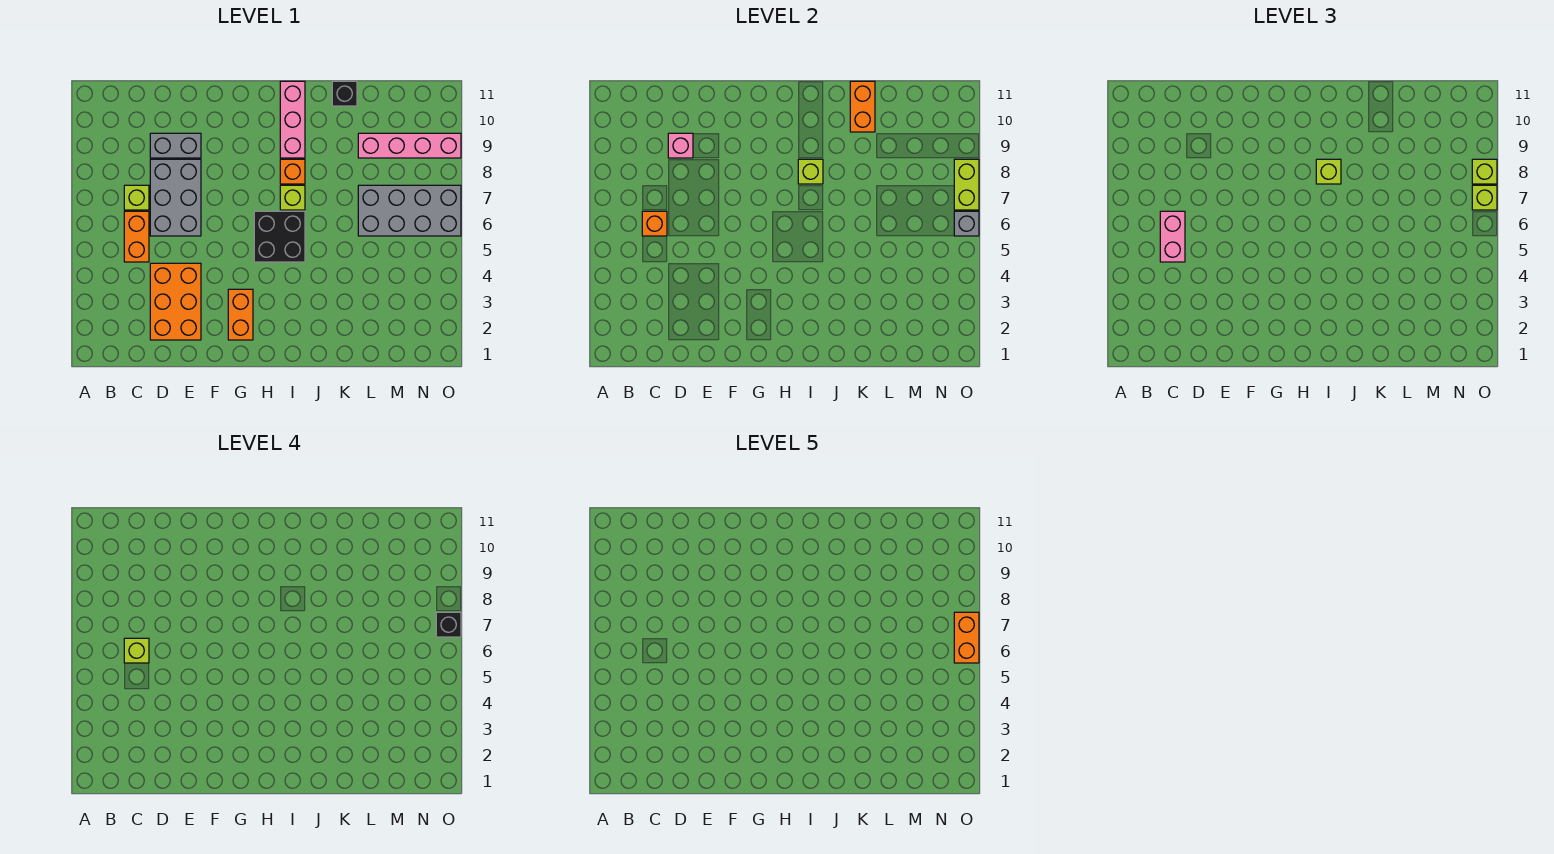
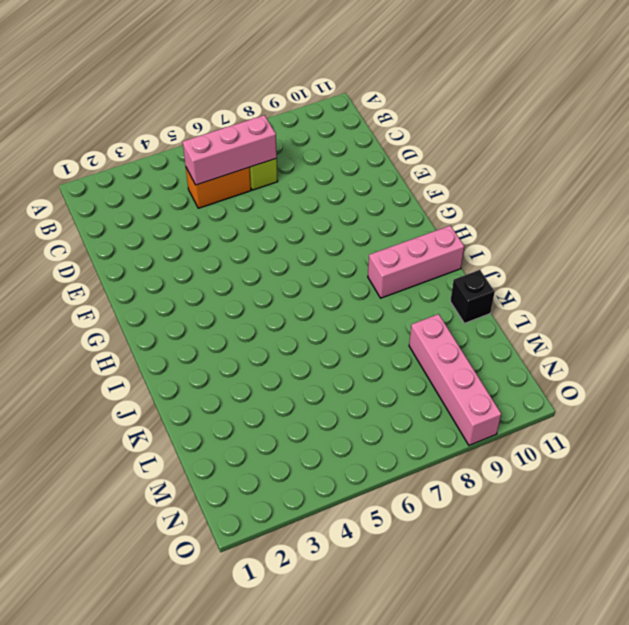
pink 1x3 brick [183,115,277,185] -> orange 1x1 brick [642,211,667,236]
none -> orange 2x3 brick [150,263,201,340]
none -> grey 2x3 brick [150,159,201,236]
none -> grey 1x2 brick [150,133,201,158]

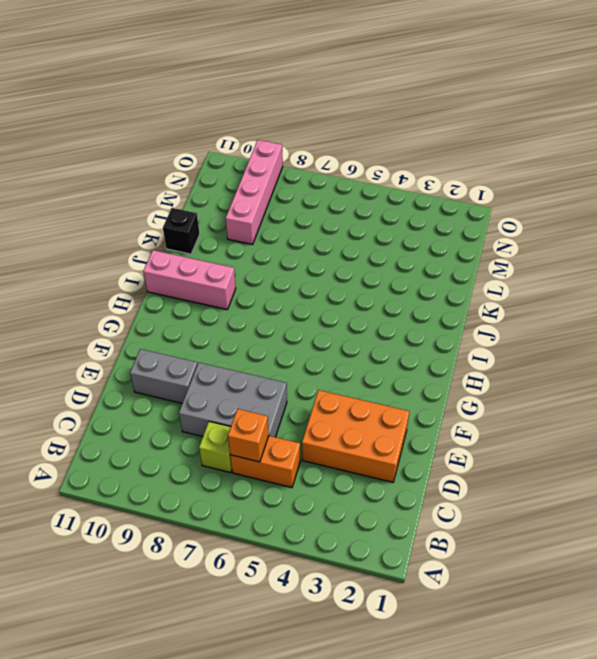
grey 1x2 brick [130,349,197,403] -> grey 1x2 brick turned to [150,133,201,158]
none -> orange 1x2 brick [228,289,253,340]
none -> black 2x2 brick [254,211,305,262]
none -> lime 1x1 brick [280,185,305,210]

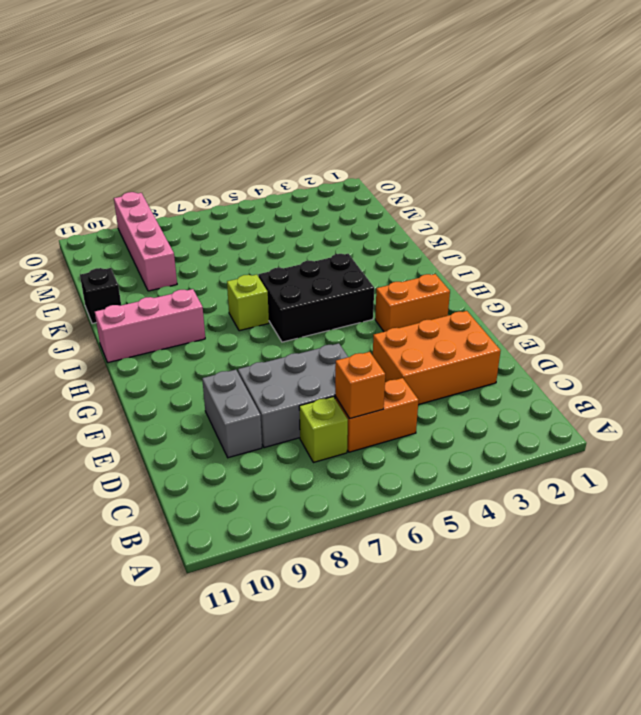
black 2x3 brick [258,254,374,342] -> black 2x2 brick [254,211,305,262]
none -> orange 1x1 brick [280,159,305,184]
none -> grey 2x4 brick [358,185,461,236]
none -> pink 1x1 brick [668,133,693,158]

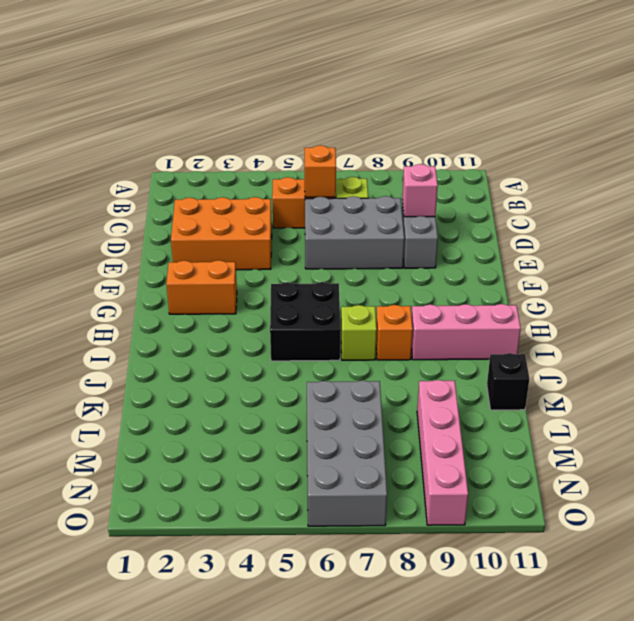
none -> lime 1x1 brick [798,159,823,184]
none -> orange 1x2 brick [850,81,875,132]
none -> grey 1x1 brick [954,211,979,236]

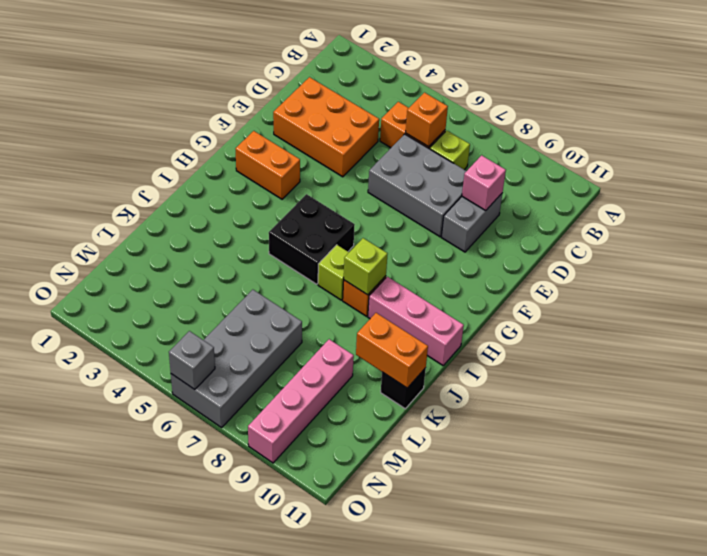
none -> lime 1x2 brick [954,159,979,210]
none -> pink 1x2 brick [1160,211,1185,262]
none -> lime 1x1 brick [1316,159,1341,184]

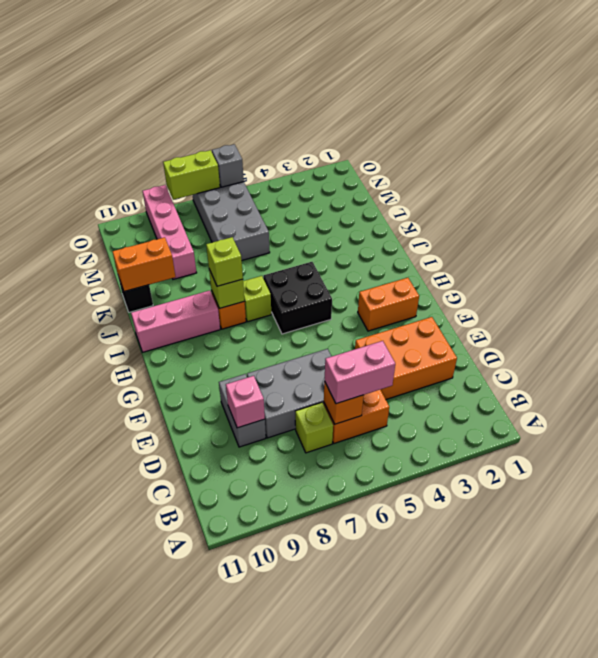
none -> lime 1x1 brick [1472,185,1497,210]
none -> lime 1x1 brick [1472,159,1497,184]
none -> lime 1x1 brick [124,638,149,663]

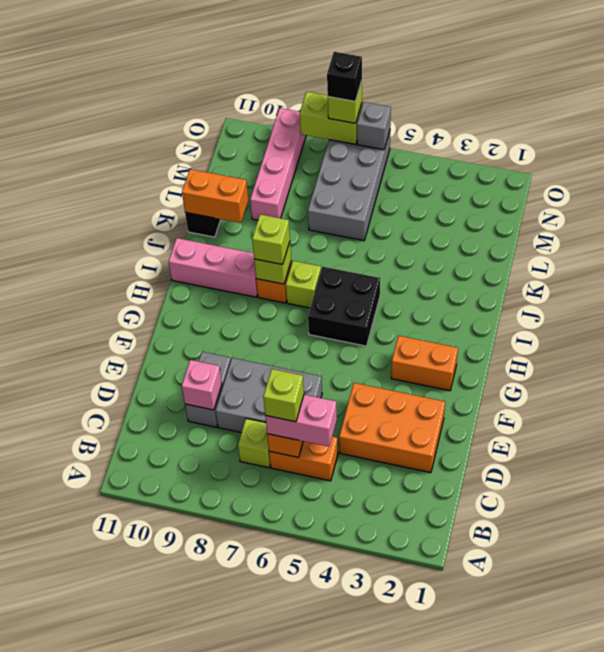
none -> lime 1x1 brick [1472,159,1497,184]
none -> orange 1x2 brick [954,612,979,663]

